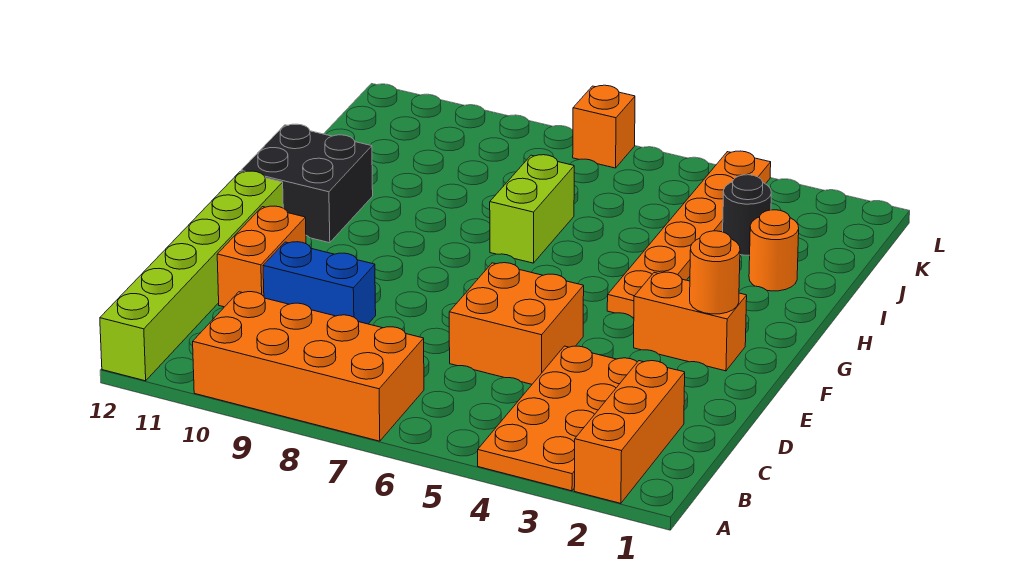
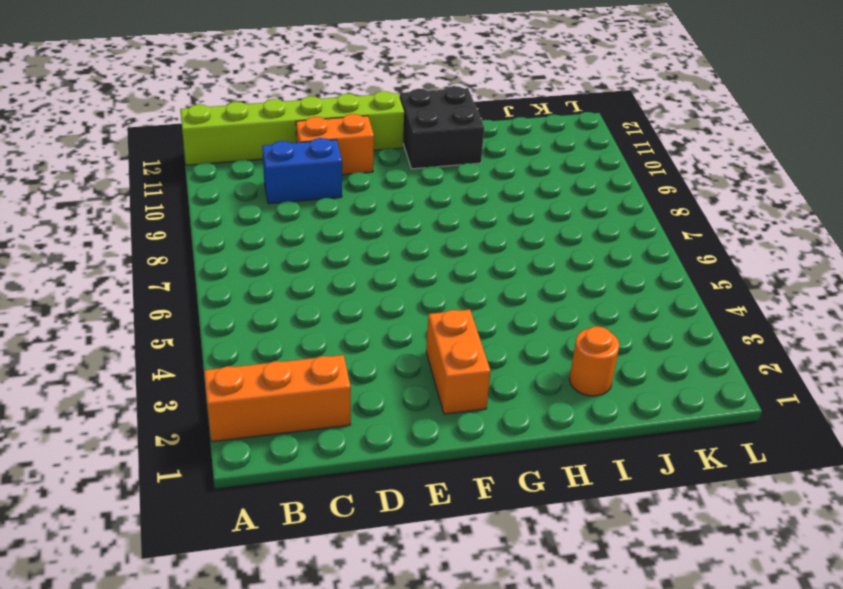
blue 1x2 brick [262,138,342,204] -> blue 1x2 brick turned to [263,242,376,324]
none -> orange 2x4 plate [478,346,637,491]
none -> orange 2x4 brick [193,292,424,441]
none -> orange 2x2 brick [449,263,584,384]

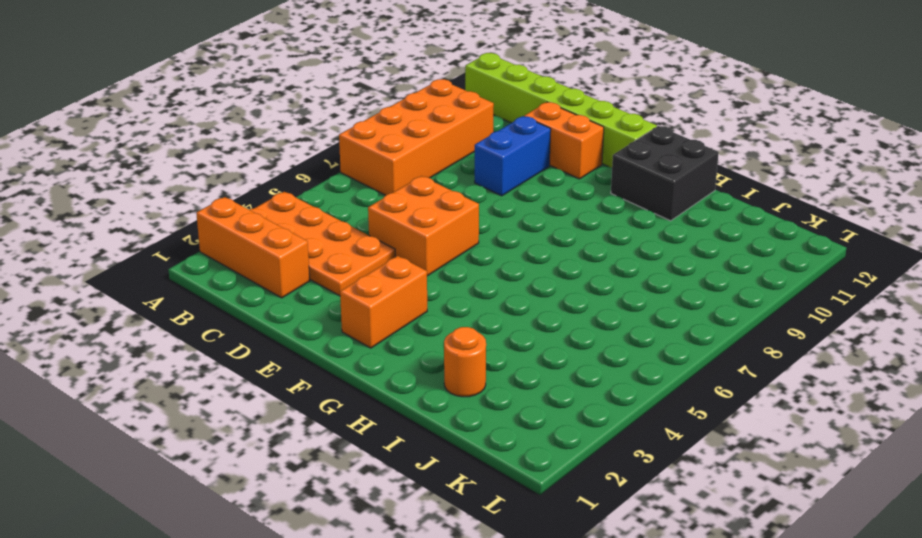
none -> orange 1x6 plate [607,151,771,318]
none -> lime 1x2 brick [490,155,574,263]
none -> black 1x1 round brick [723,175,771,255]

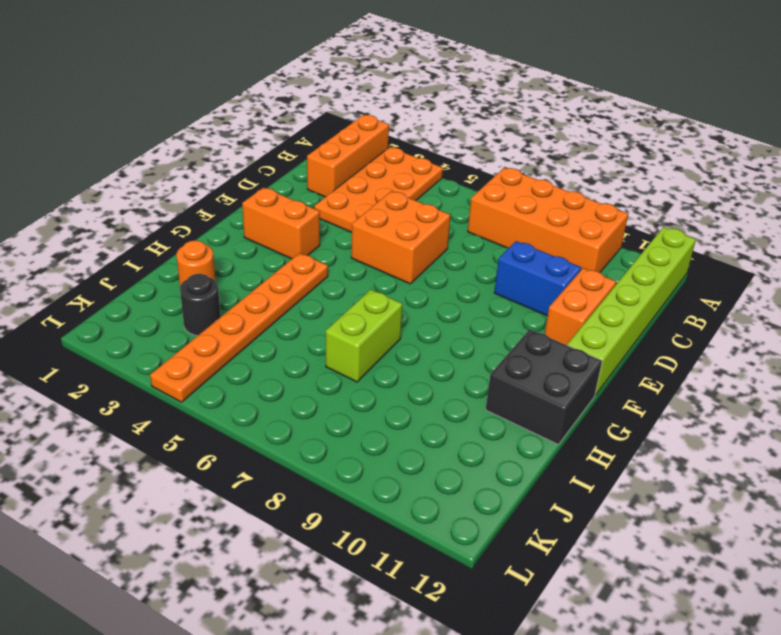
none -> orange 1x1 brick [573,85,635,168]
none -> orange 1x1 round brick [690,231,740,314]

